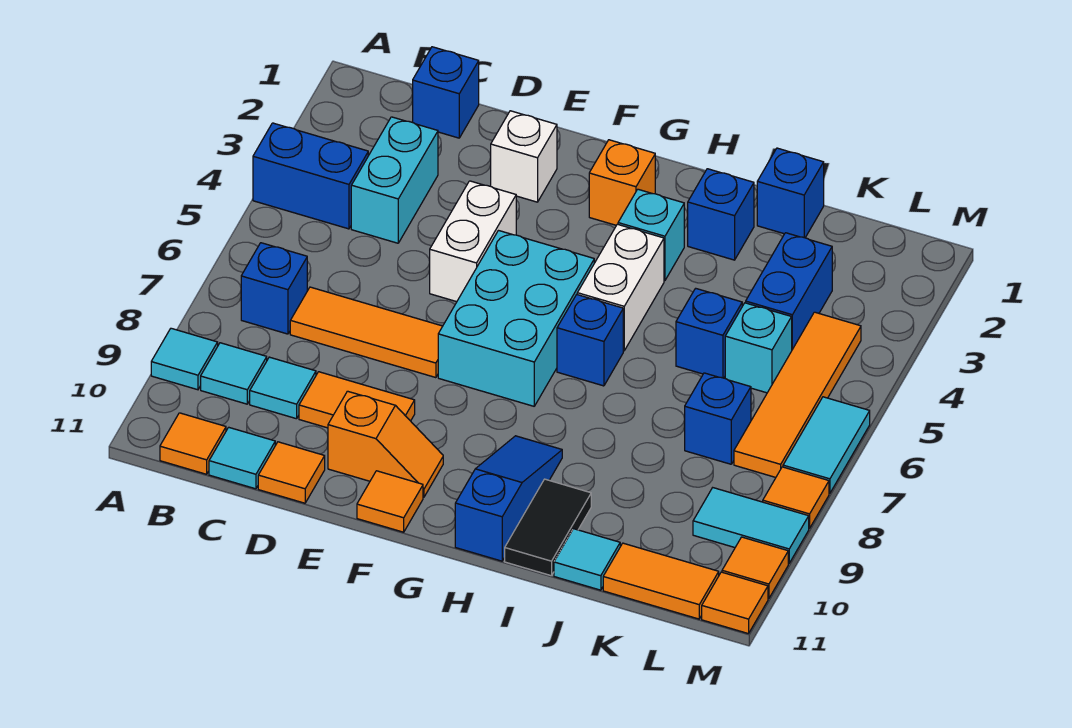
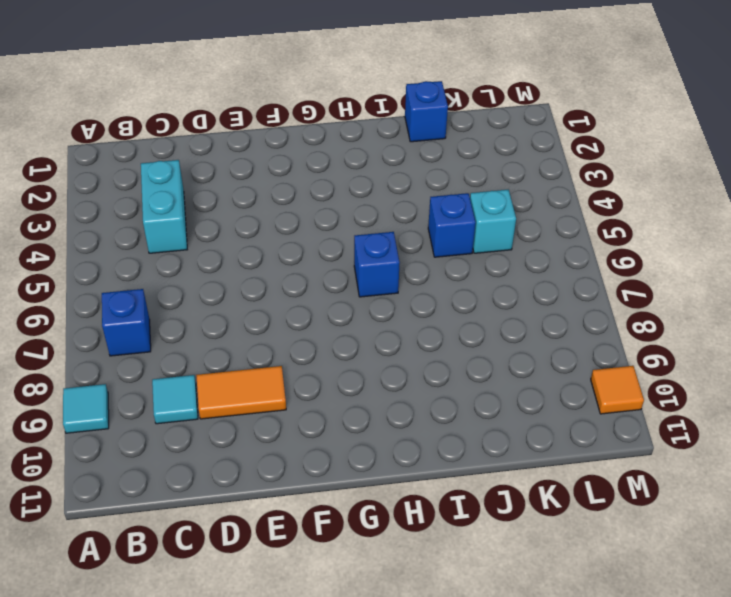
none -> blue 1x2 brick [253,123,368,229]
none -> cyan 1x1 tile [201,343,267,404]
none -> orange 1x1 tile [160,413,226,474]
none -> blue 1x1 brick [413,47,479,138]

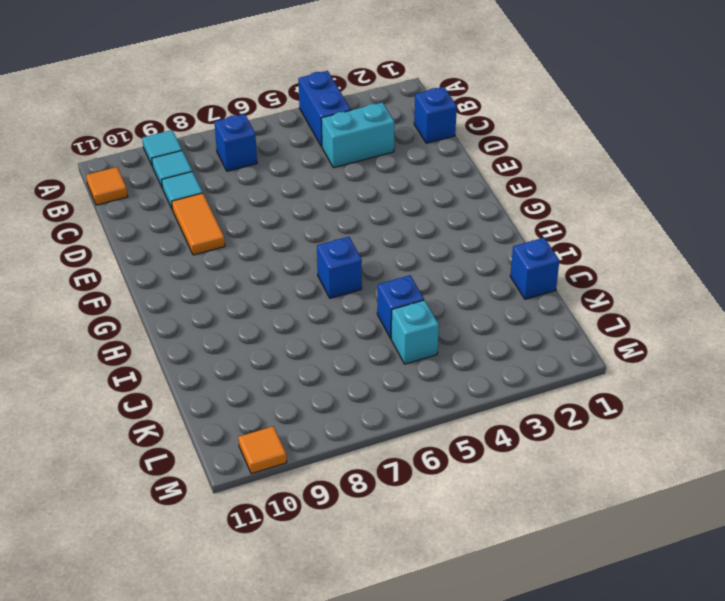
none -> orange 1x3 tile [290,287,443,378]
none -> cyan 1x1 tile [209,427,275,489]
none -> orange 1x1 tile [258,442,325,503]
none -> white 1x1 brick [491,111,557,202]

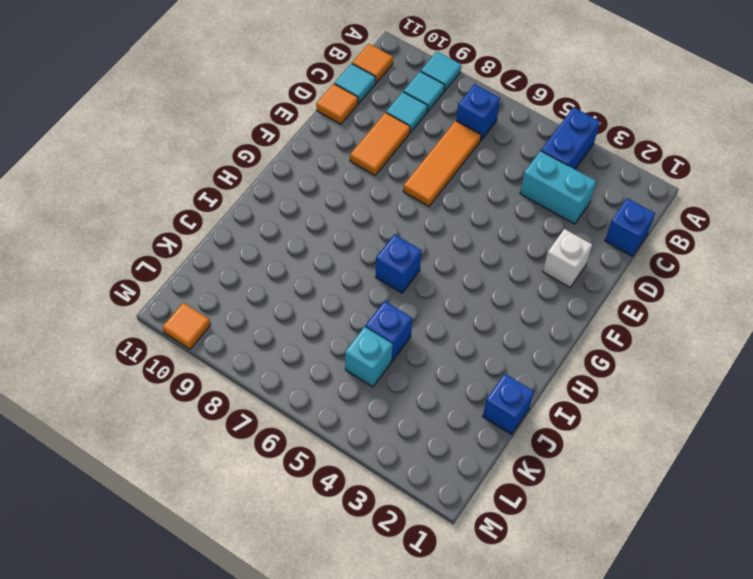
none -> white 1x2 brick [430,181,516,302]
none -> orange 1x2 slope [328,391,443,497]
none -> cyan 2x3 brick [438,231,594,406]
none -> orange 1x1 tile [357,471,423,532]

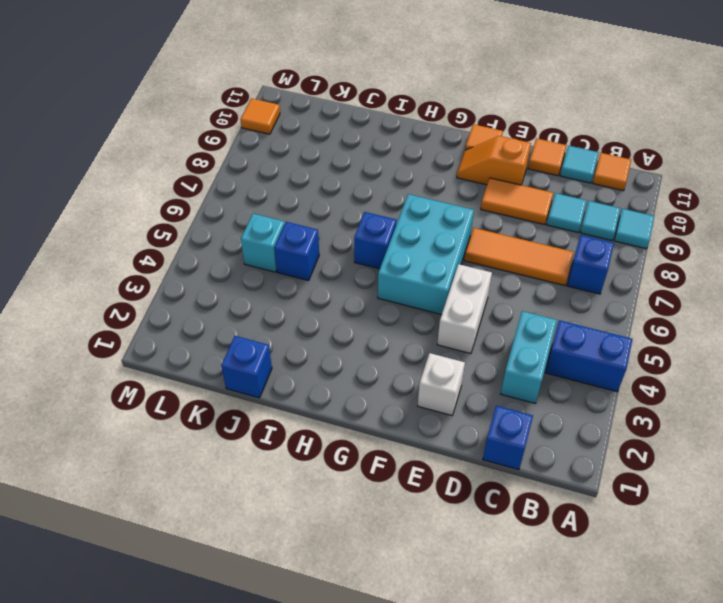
none -> orange 1x1 brick [589,140,655,225]
none -> cyan 1x1 brick [618,189,684,281]
none -> white 1x2 brick [577,224,664,351]
none -> blue 1x3 slope [455,436,562,561]

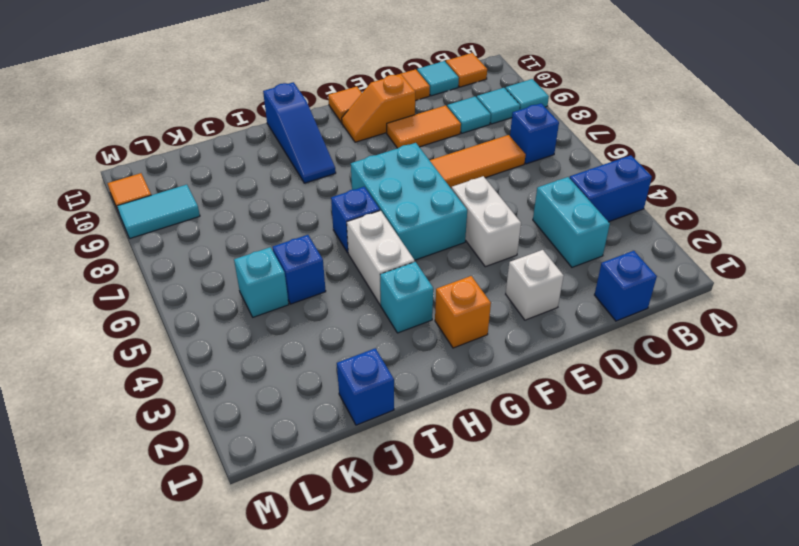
none -> blue 1x1 brick [688,169,754,260]
none -> black 1x2 tile [505,479,591,576]
none -> cyan 1x1 tile [554,529,620,590]
none -> blue 1x2 brick [746,233,832,349]

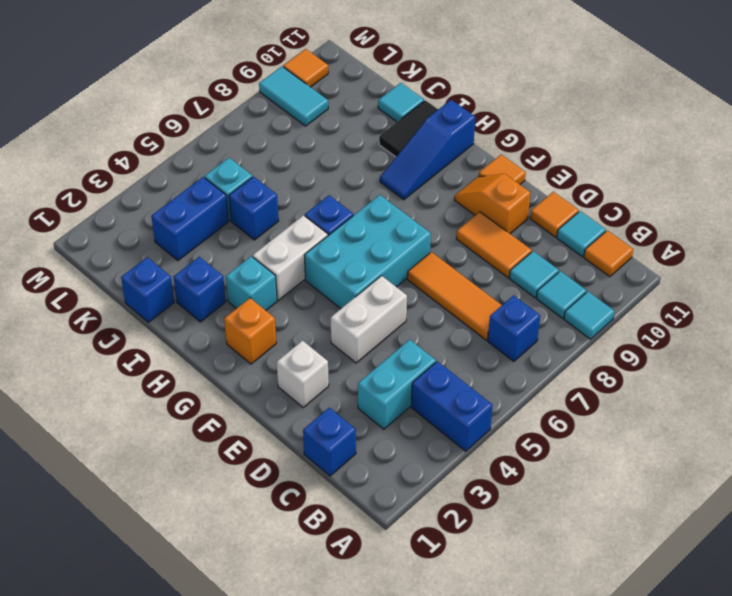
none -> blue 1x1 brick [685,373,751,464]
none -> orange 1x2 tile [603,543,719,619]
none -> orange 1x4 tile [734,312,861,477]
none -> cyan 1x2 tile [783,397,870,493]

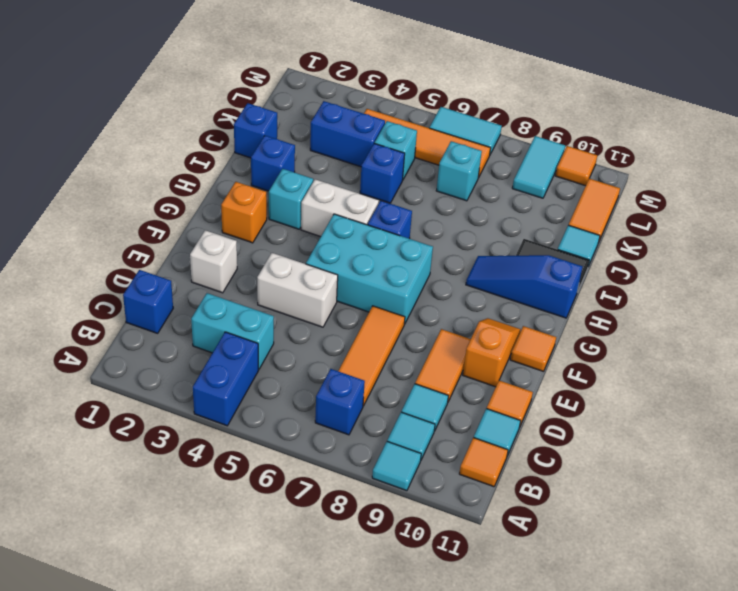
cyan 1x1 brick [436,141,482,201] -> blue 1x1 brick [685,373,751,464]
none -> orange 1x1 tile [763,467,829,528]
none -> orange 1x1 tile [702,572,768,634]

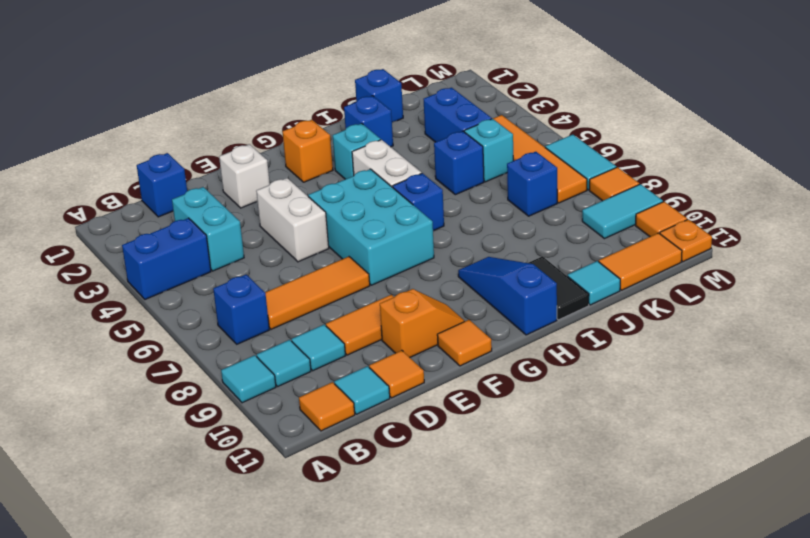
orange 1x1 plate [660,219,712,262] -> orange 1x1 tile [702,572,768,634]

